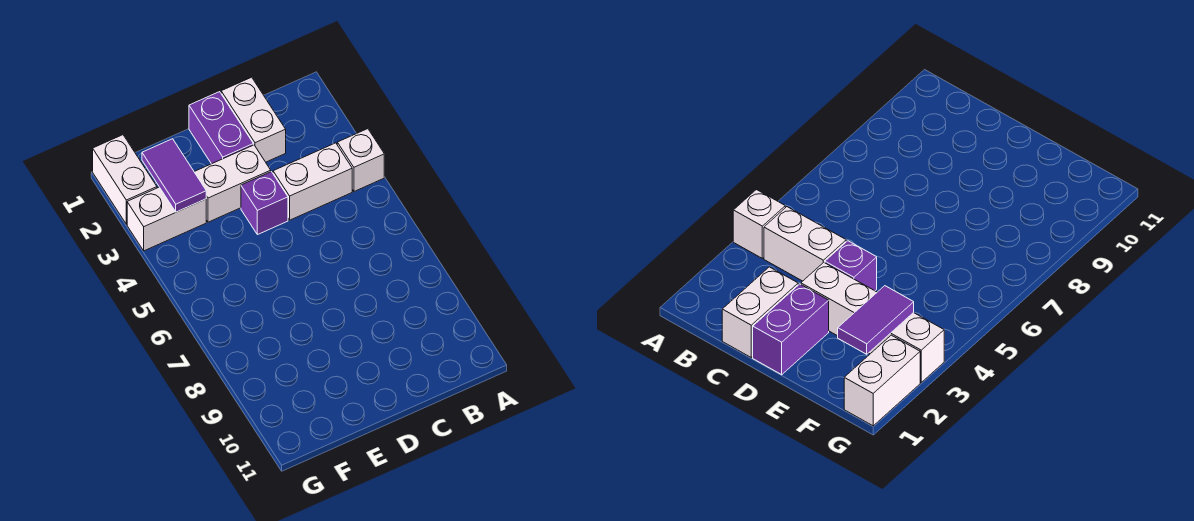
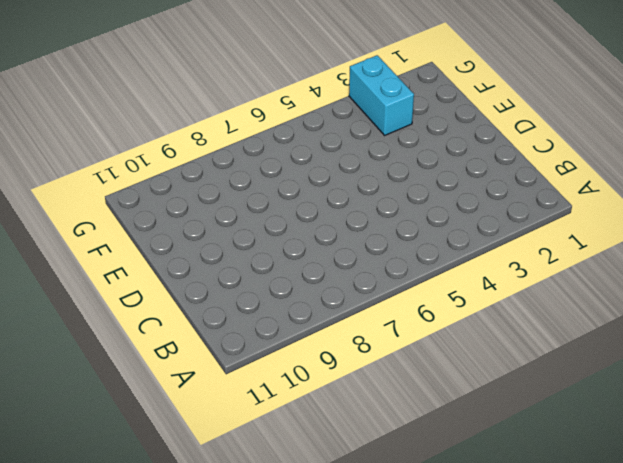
cyan 1x2 brick [349,55,414,135] -> white 1x2 brick [127,187,206,251]
none -> white 1x1 brick [337,129,384,191]
none -> white 1x2 brick [273,143,352,220]

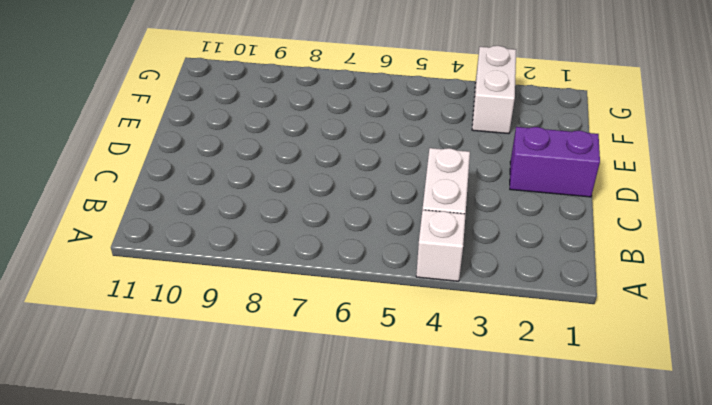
none -> white 1x2 brick [221,77,286,162]
none -> white 1x2 brick [194,145,271,222]

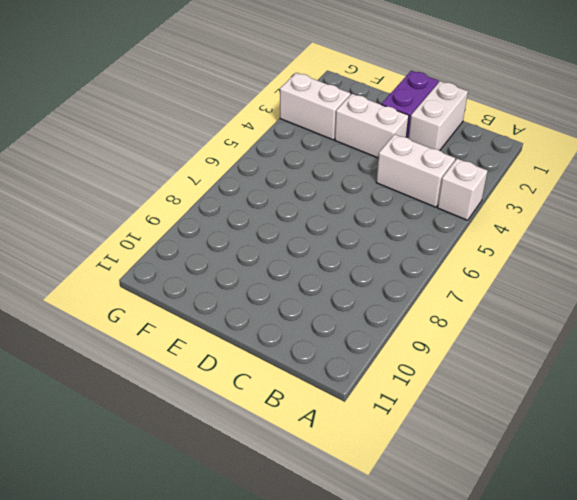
none -> purple 1x1 brick [241,172,288,235]
none -> white 1x2 brick [93,135,157,224]

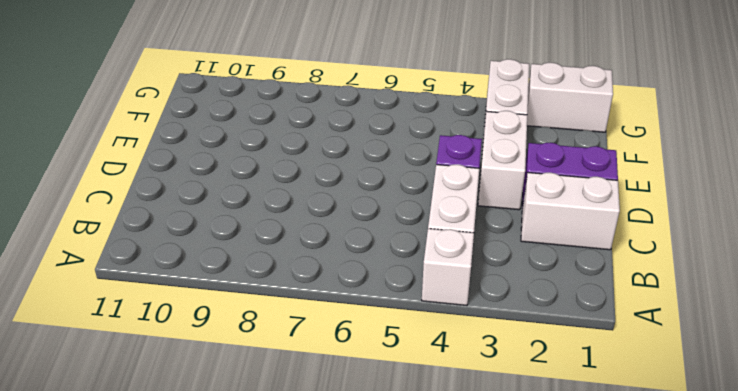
none -> purple 1x2 tile [142,139,206,212]

